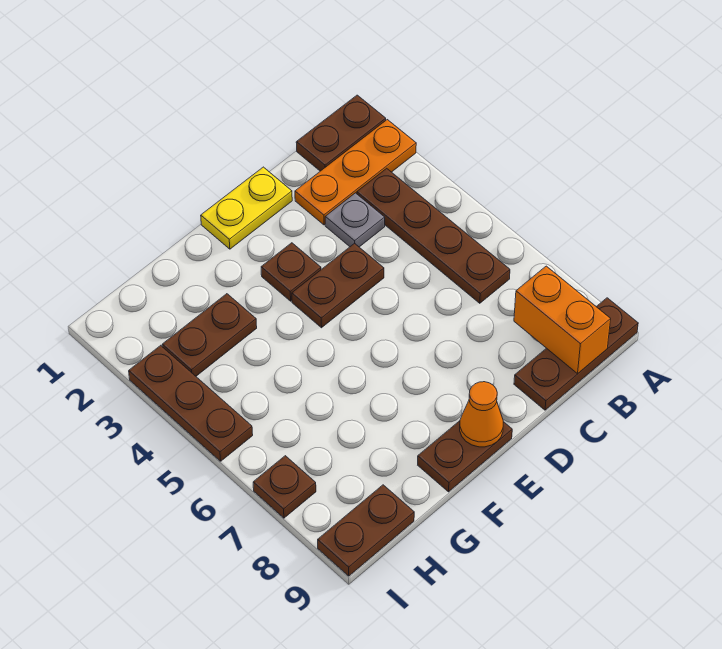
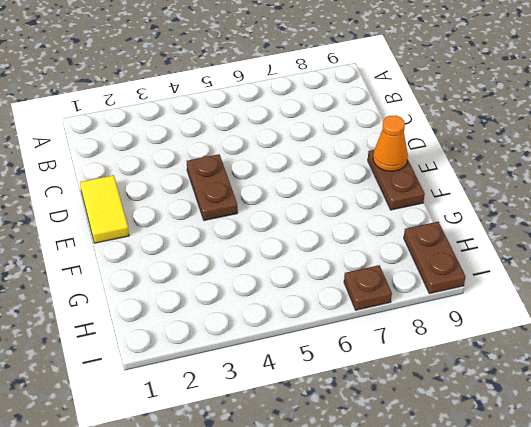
yellow 1x2 tile [80,175,129,243] -> yellow 1x2 plate [201,167,292,249]
none -> brown 1x2 plate [296,95,386,171]
none -> orange 1x3 plate [295,120,416,225]
none -> brown 1x3 plate [514,298,638,410]

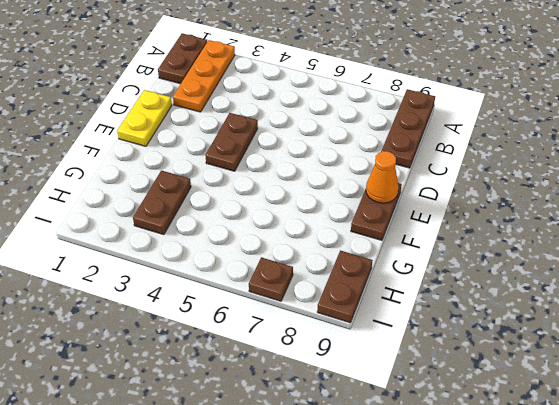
none -> brown 1x4 plate [357,168,510,303]
none -> grey 1x1 plate [325,193,385,247]
none -> brown 1x1 plate [261,243,321,301]

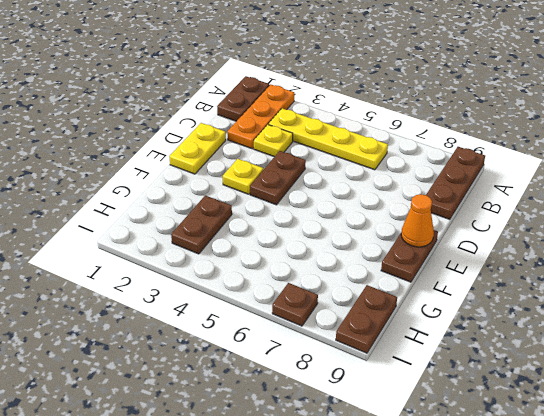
yellow 1x4 plate [268,108,388,170] -> brown 1x4 plate [357,168,510,303]
yellow 1x1 plate [254,125,293,157] -> grey 1x1 plate [325,193,385,247]
yellow 1x1 plate [223,159,263,194] -> brown 1x1 plate [261,243,321,301]
none -> brown 1x3 plate [129,345,253,461]
none -> orange 1x2 brick [514,266,611,374]

